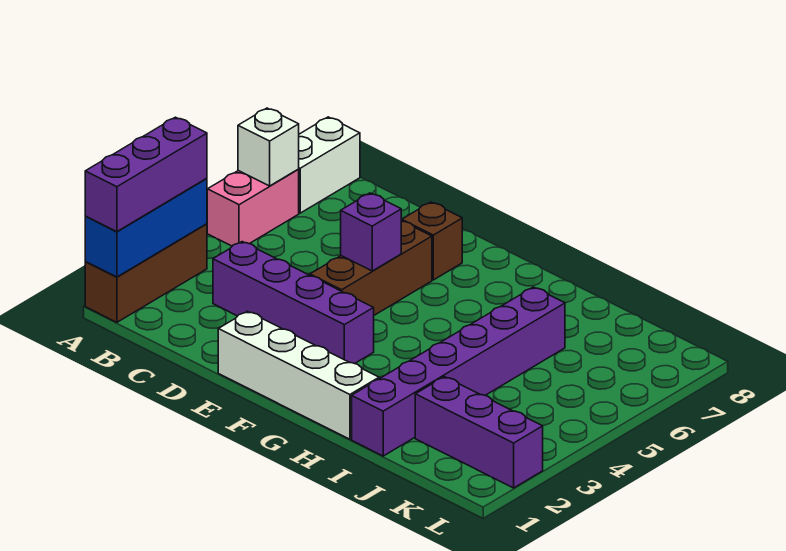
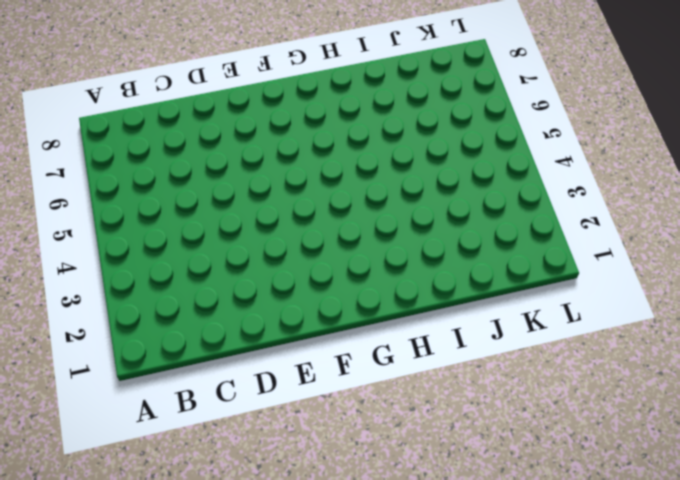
none -> brown 1x3 brick [85,224,207,322]
none -> pink 1x2 brick [207,169,299,246]
none -> white 1x2 brick [299,117,360,213]

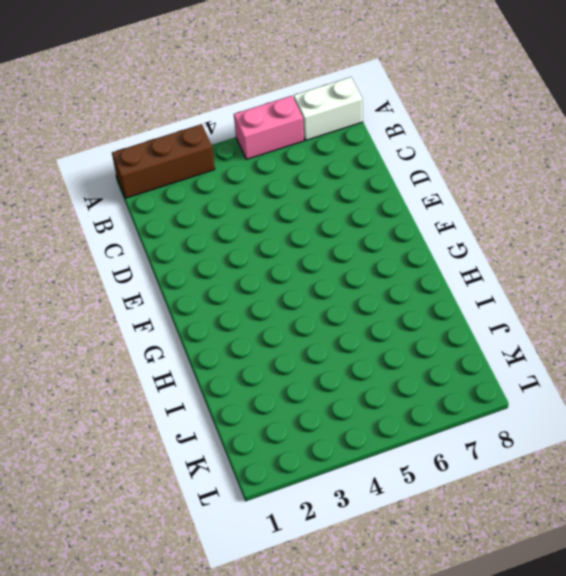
none -> purple 1x4 brick [213,242,374,364]
none -> white 1x4 brick [218,311,379,439]
none -> brown 1x3 brick [310,221,432,315]

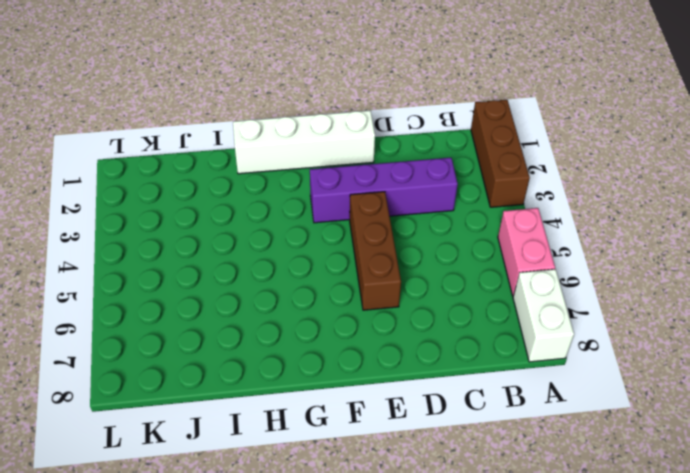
none -> brown 1x1 brick [402,202,462,280]
none -> purple 1x6 brick [352,287,565,456]
none -> purple 1x3 brick [415,377,543,488]

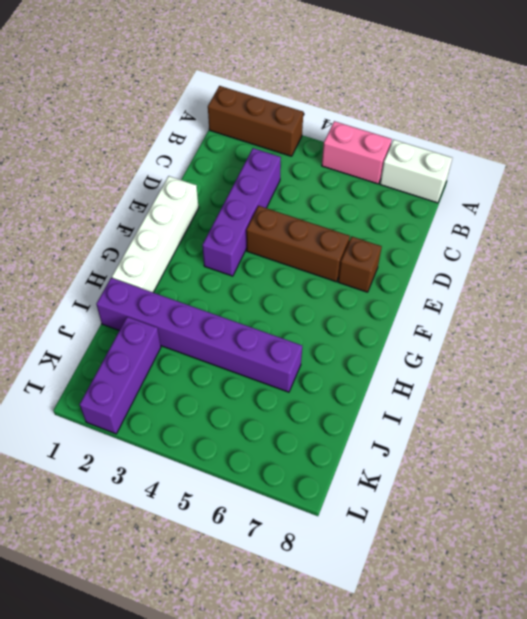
none -> blue 1x3 brick [85,178,207,277]
none -> white 1x1 brick [238,108,299,186]
none -> purple 1x1 brick [341,193,401,271]

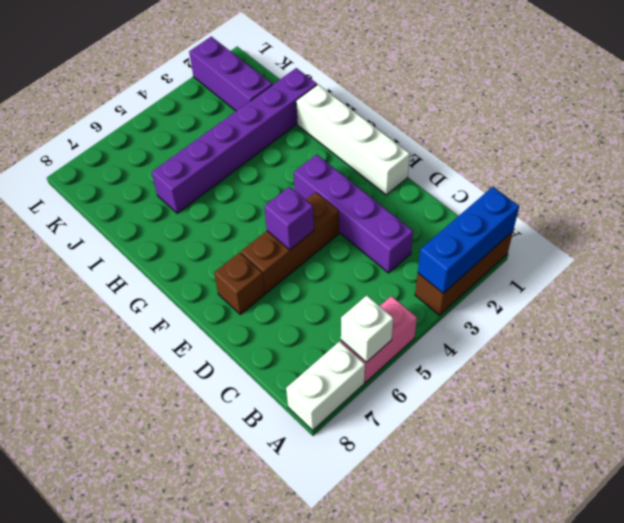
none -> purple 1x3 brick [85,117,207,232]

